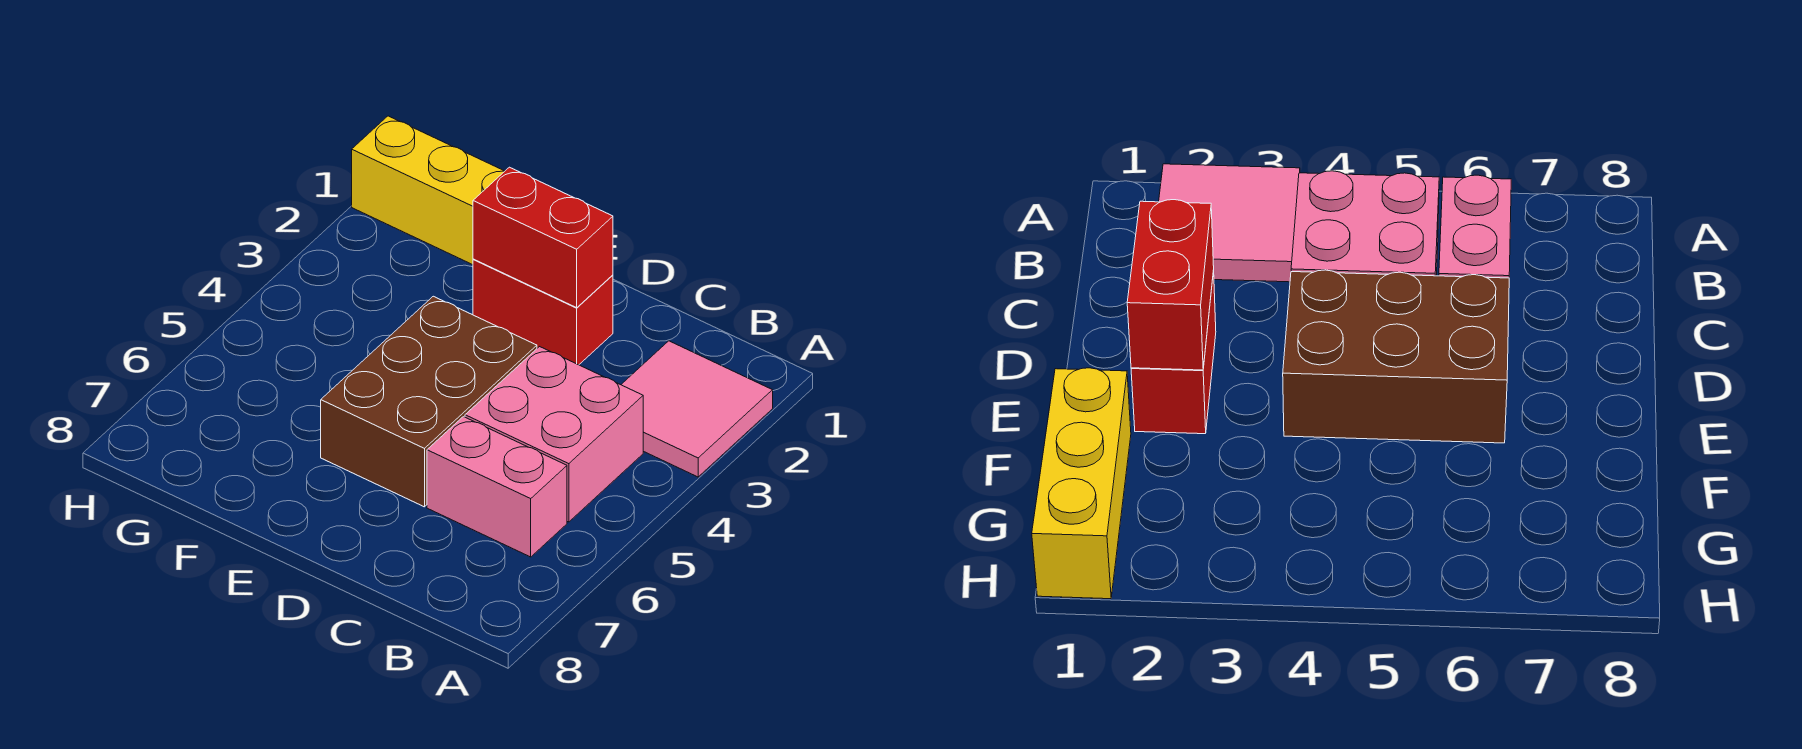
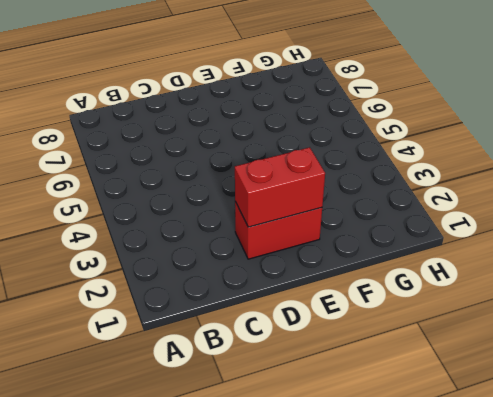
none -> pink 2x2 tile [621,341,773,477]
none -> pink 2x2 brick [465,347,643,522]

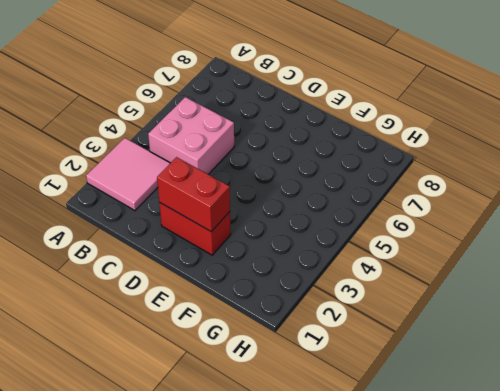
none -> pink 1x2 brick [427,417,567,557]
none -> brown 2x3 brick [321,296,537,507]

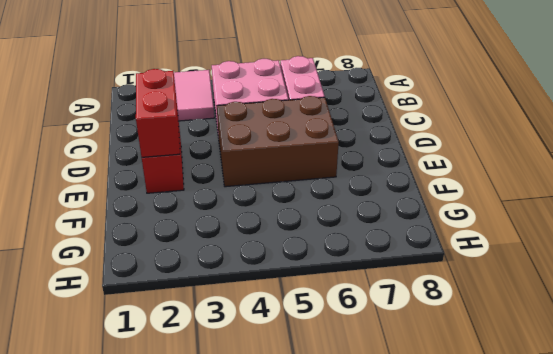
none -> yellow 1x3 brick [352,116,505,265]

